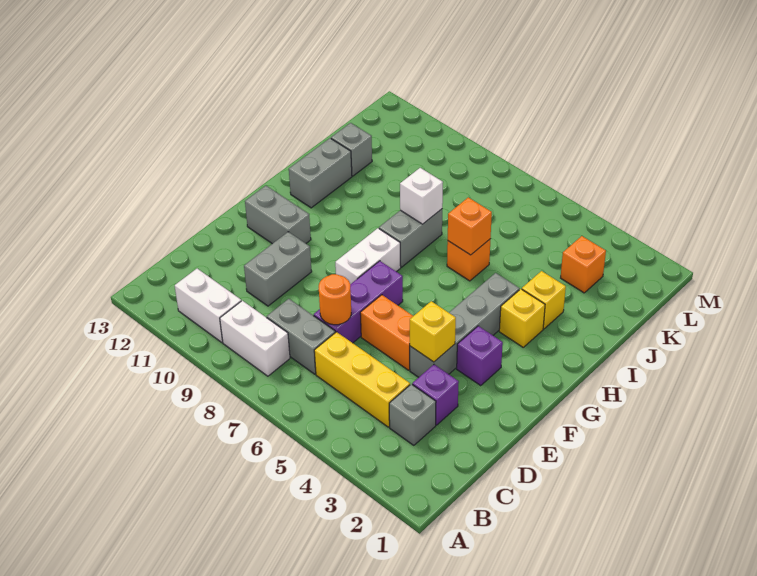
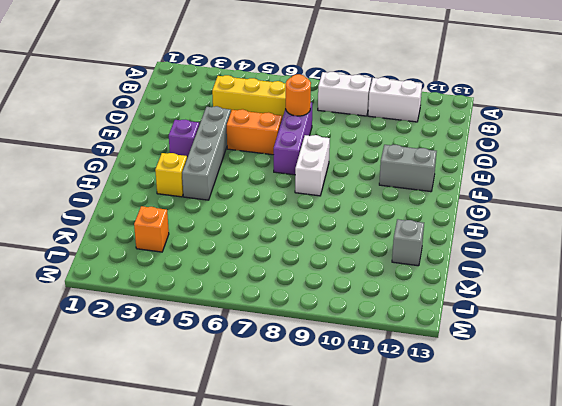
none -> grey 1x1 brick [389,384,436,445]
none -> grey 1x2 brick [267,299,335,374]
none -> purple 1x1 brick [412,365,459,425]

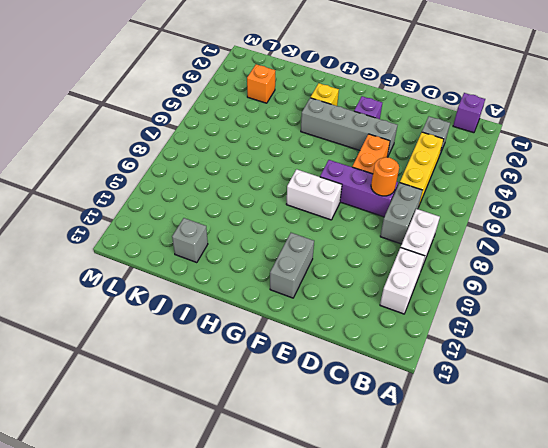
purple 1x1 brick [453,93,485,133] -> purple 1x1 brick moved to [412,365,459,425]
none -> grey 1x2 brick [244,232,312,306]
none -> grey 1x2 brick [379,209,442,267]
none -> grey 1x2 brick [289,138,352,208]

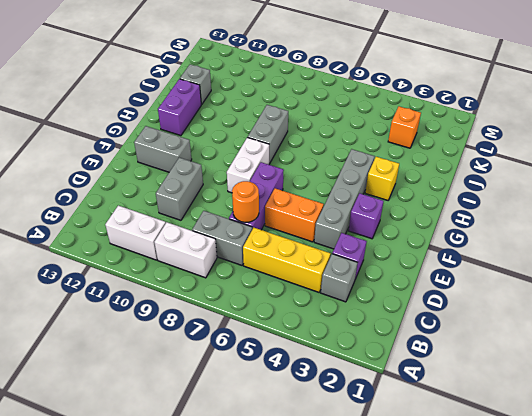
purple 1x2 brick [158,79,201,136] -> grey 1x2 brick [289,138,352,208]
none -> yellow 1x1 brick [522,271,566,329]
none -> orange 1x1 brick [447,239,490,281]
none -> yellow 1x1 brick [410,301,456,362]

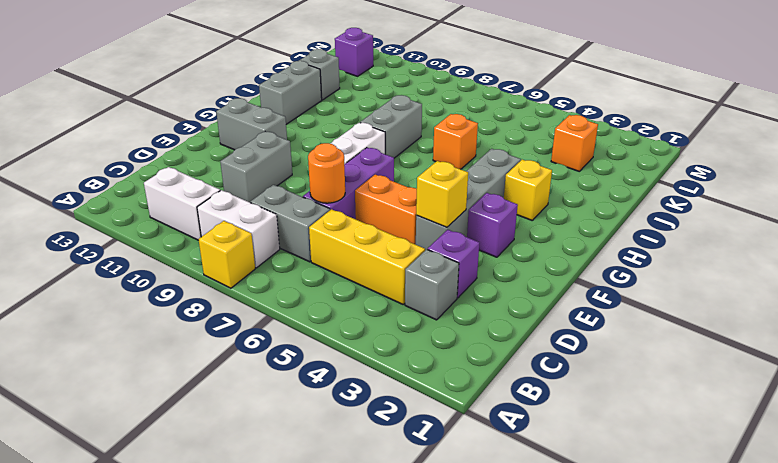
yellow 1x1 brick [198,221,255,288] -> yellow 1x1 brick moved to [522,271,566,329]
purple 1x1 brick [335,28,373,76] -> none
none -> orange 1x1 brick [448,197,492,255]
none -> white 1x1 brick [400,168,443,224]

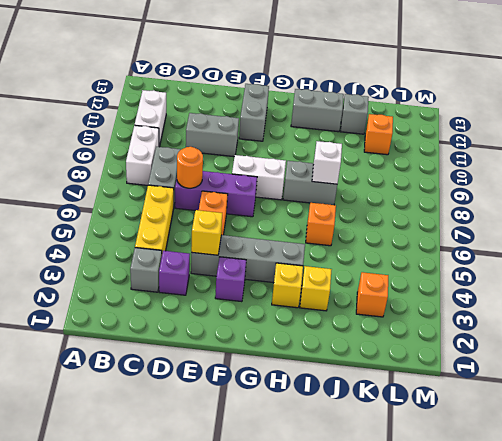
orange 1x1 brick [364,114,393,155] -> orange 1x1 brick moved to [448,197,492,255]

